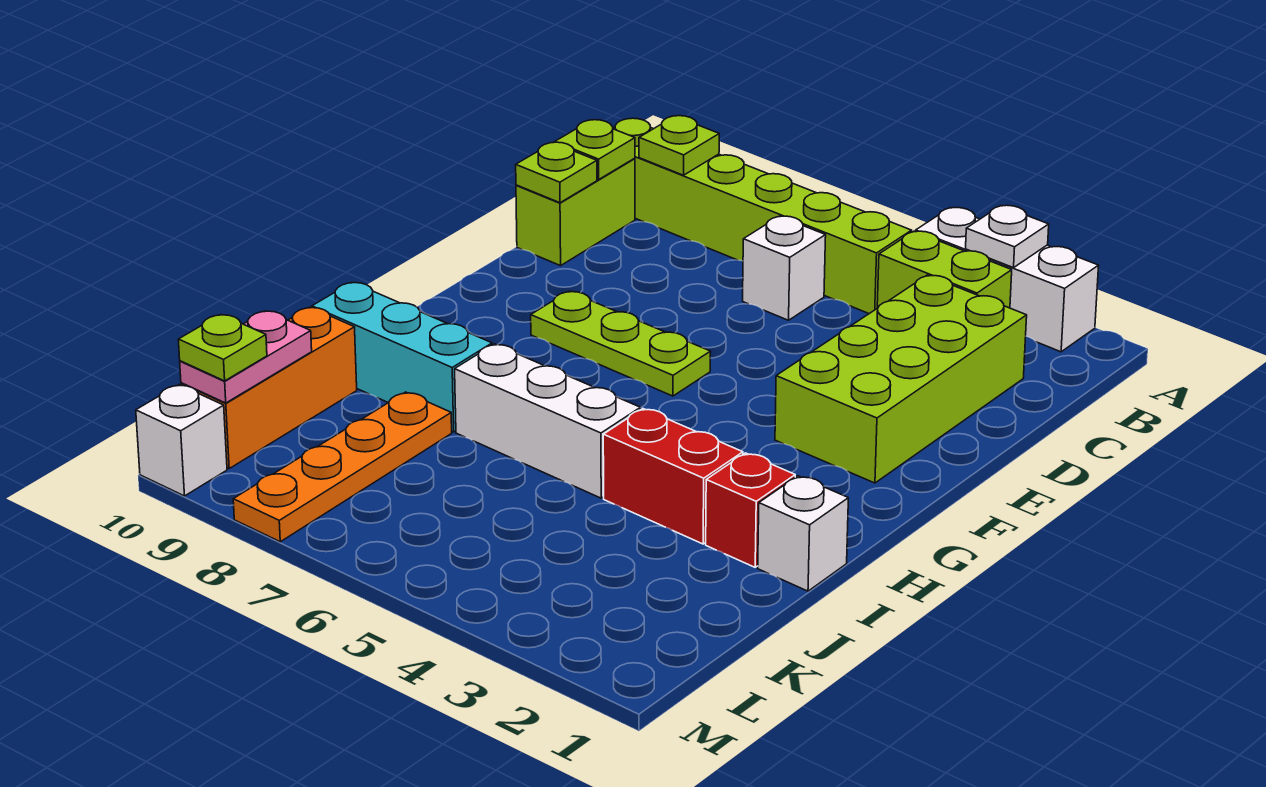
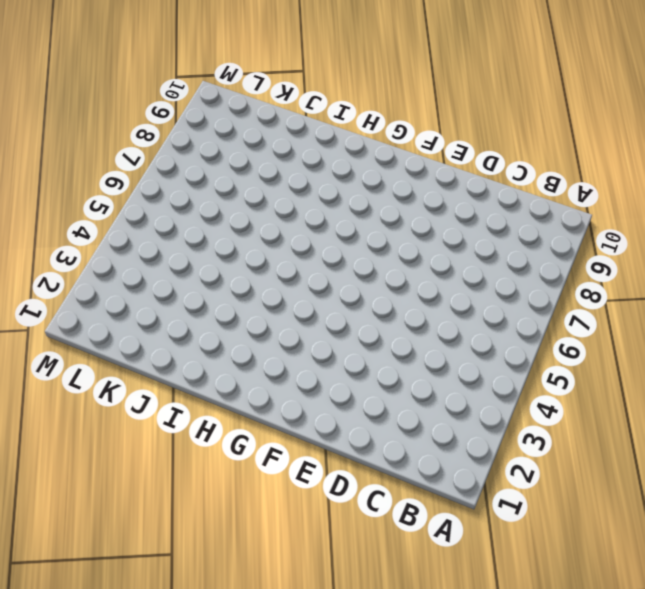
none -> white 1x3 brick [916,207,1099,352]
none -> lime 1x2 brick [877,231,1012,308]
none -> lime 1x6 brick [613,118,912,314]

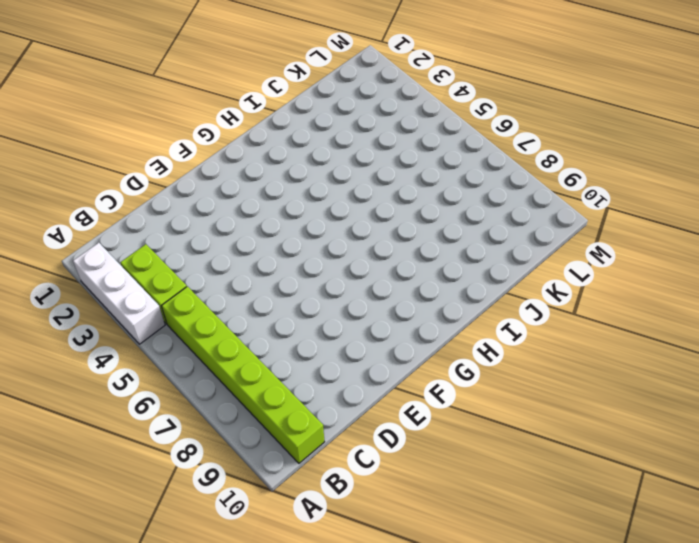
none -> lime 2x4 brick [775,275,1027,483]
none -> white 1x1 brick [743,216,826,320]
none -> lime 1x2 brick [516,158,635,266]

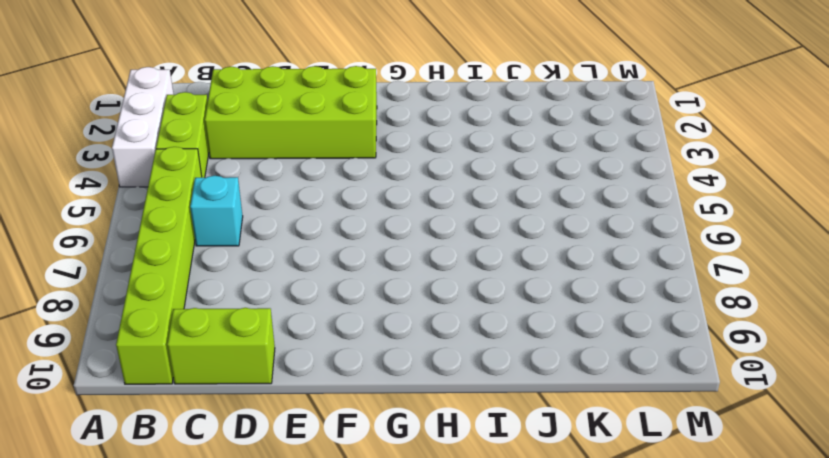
cyan 1x1 brick [190,176,243,246] -> white 1x1 brick [743,216,826,320]
none -> lime 1x3 plate [531,291,711,396]
none -> white 1x1 brick [758,476,848,591]
none -> red 1x1 brick [706,453,795,567]

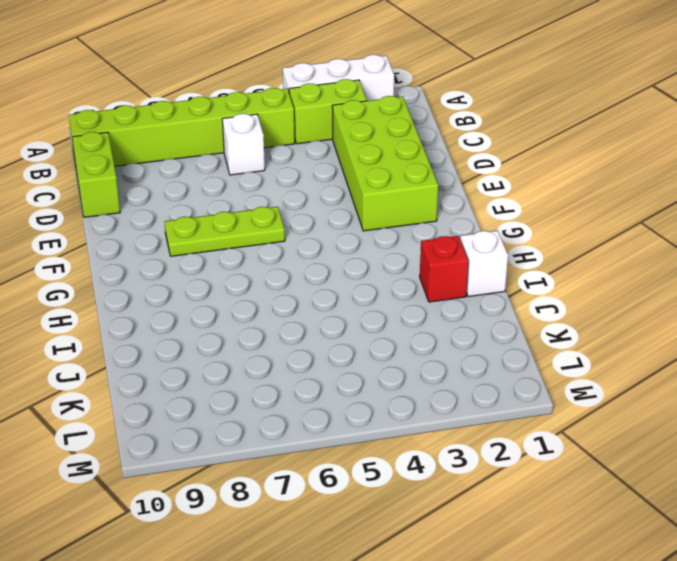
none -> red 1x2 brick [603,409,743,544]
none -> white 1x3 brick [455,344,640,498]
none -> cyan 1x3 brick [312,282,492,432]

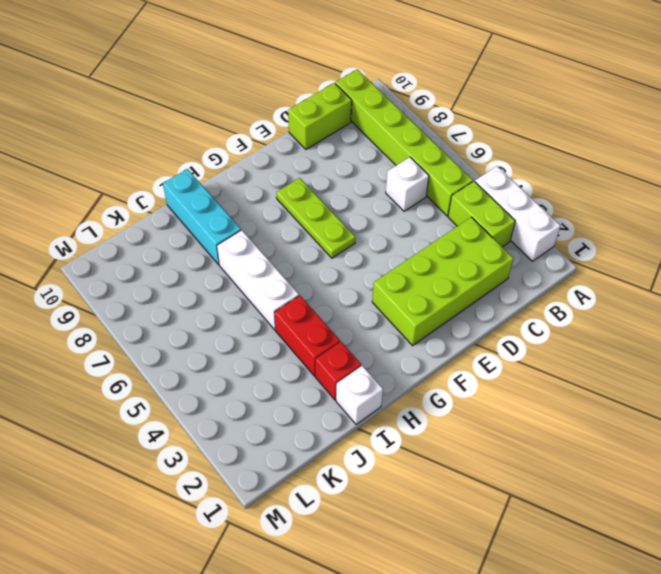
none -> orange 1x4 plate [233,392,452,542]
none -> orange 1x3 brick [181,307,357,468]
none -> white 1x1 brick [136,385,227,496]

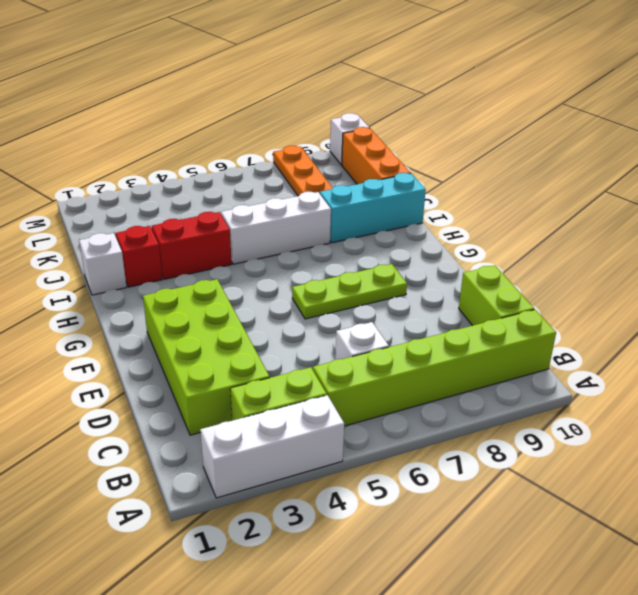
none -> white 1x1 plate [966,205,1049,268]
none -> lime 1x1 plate [639,116,719,175]
none -> lime 1x1 plate [555,120,635,179]

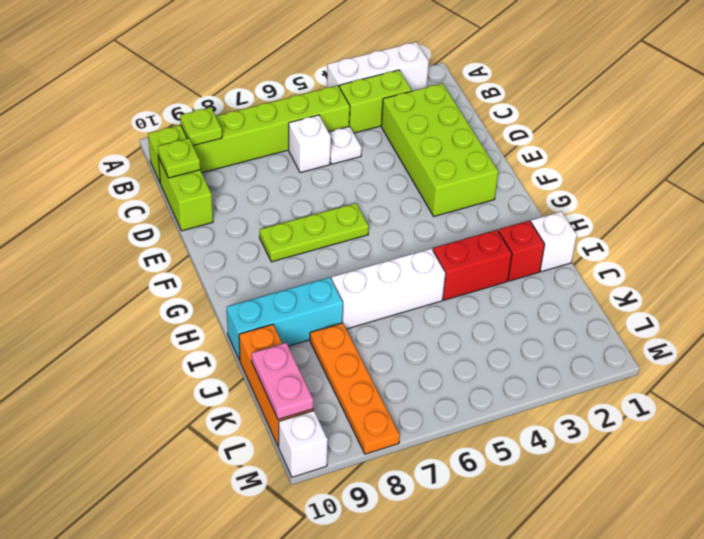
white 1x1 plate [329,126,362,164] -> white 1x1 plate moved to [966,205,1049,268]
none -> lime 1x1 plate [516,142,597,203]
none -> lime 1x1 plate [178,315,267,381]

